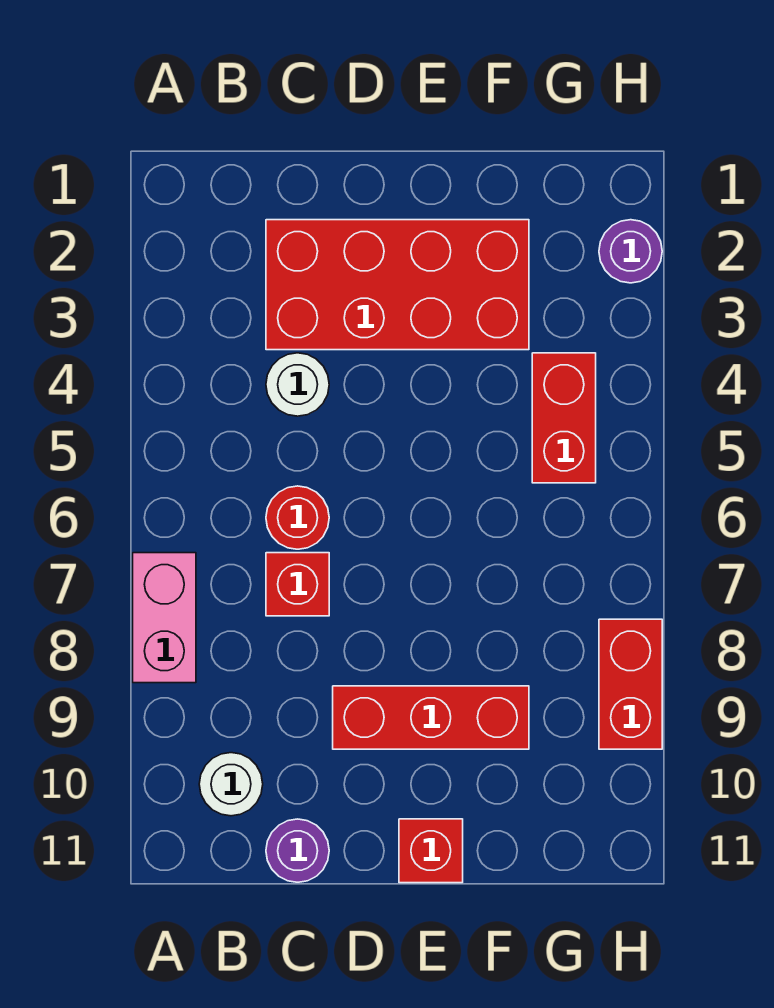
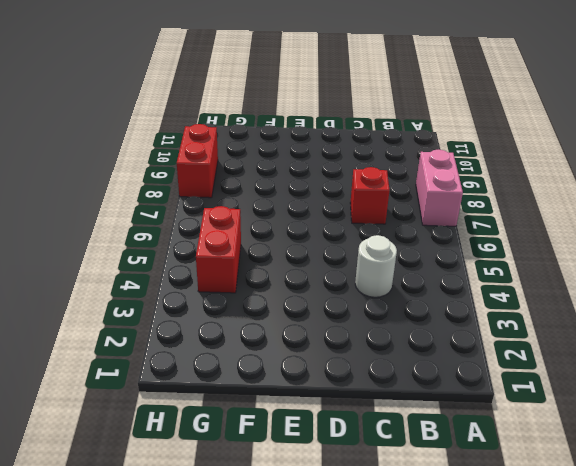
none -> white 1x1 round brick [199,753,263,816]
none -> red 2x4 brick [266,220,529,350]
none -> red 1x1 round brick [266,486,329,549]

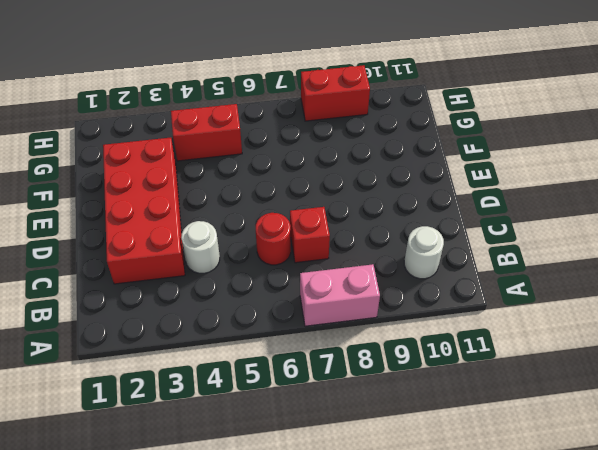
none -> purple 1x1 round brick [266,819,329,882]
none -> red 1x3 brick [333,686,529,749]
none -> red 1x1 brick [399,819,463,883]

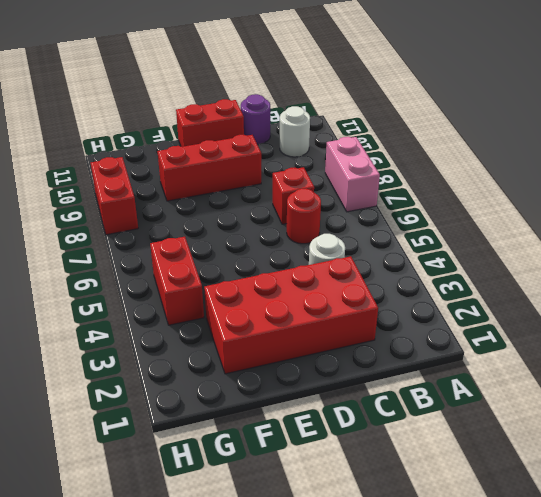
red 1x2 brick [176,99,244,147] -> red 1x1 brick [399,819,463,883]
none -> purple 1x1 round brick [599,220,662,283]

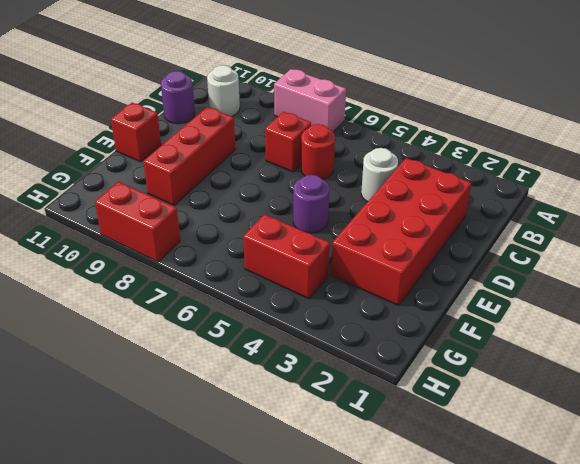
purple 1x1 round brick [293,175,329,233] -> purple 1x1 round brick moved to [599,220,662,283]

